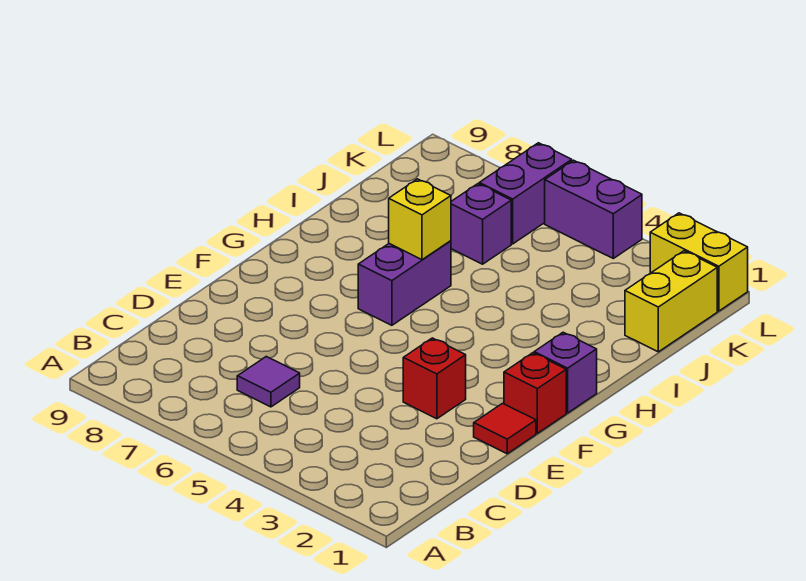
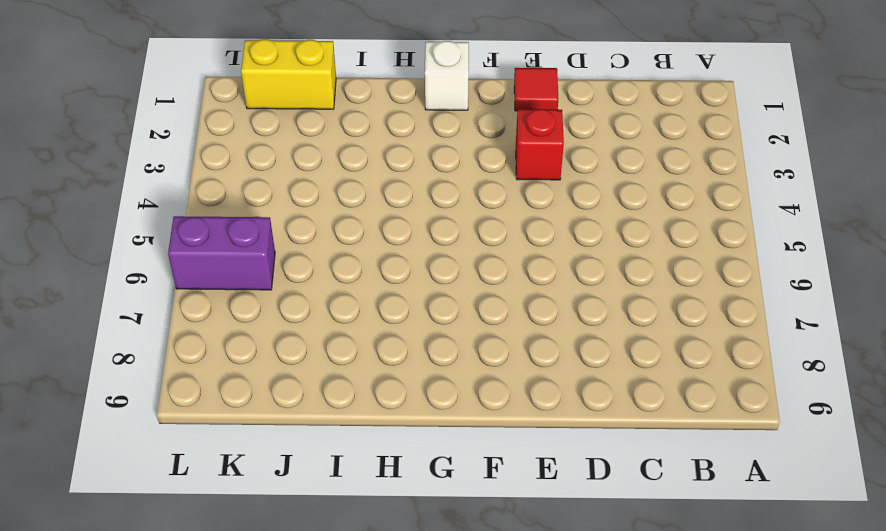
white 1x1 brick [425,41,469,110] -> purple 1x1 brick [534,332,597,413]
none -> purple 1x1 tile [237,357,300,407]
none -> red 1x1 brick [504,353,566,433]
none -> purple 1x2 brick [358,241,451,325]

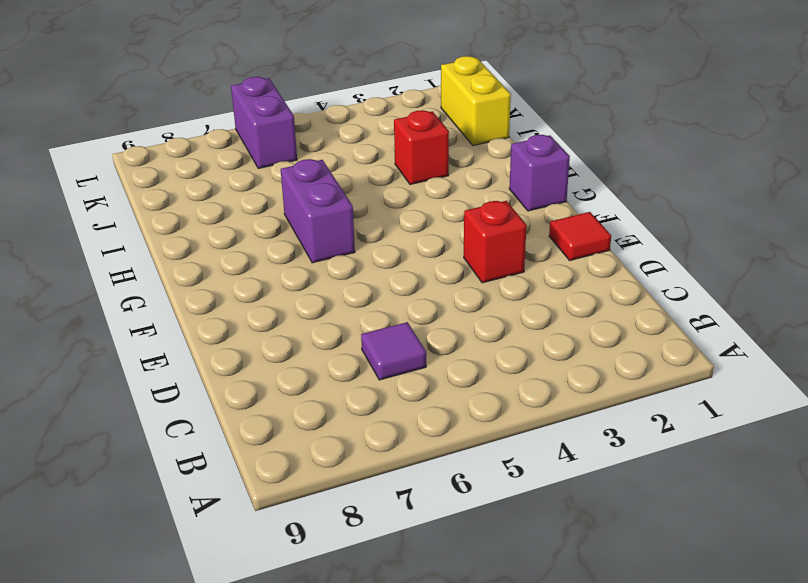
red 1x1 brick [394,110,449,185] -> red 1x1 brick moved to [504,353,566,433]
none -> purple 1x1 brick [451,184,511,264]
none -> yellow 1x2 brick [650,213,748,311]
none -> purple 1x2 brick [545,160,642,258]

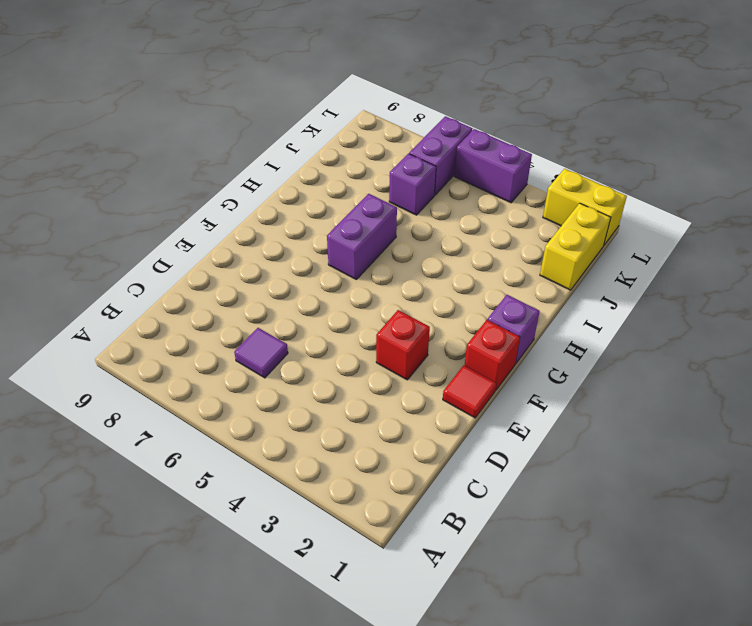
none -> yellow 1x1 brick [389,179,451,260]

